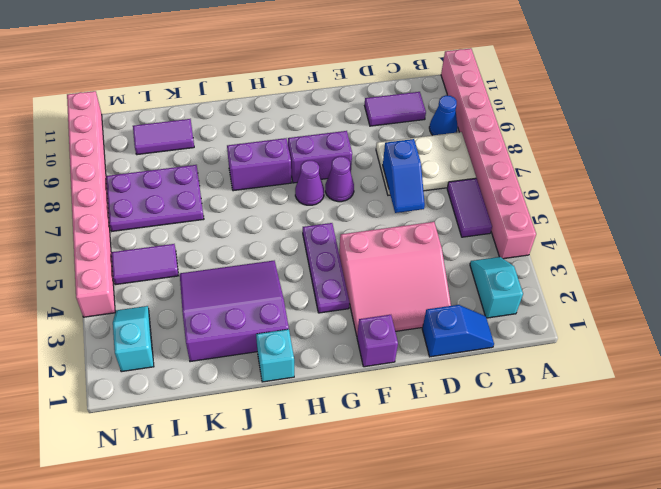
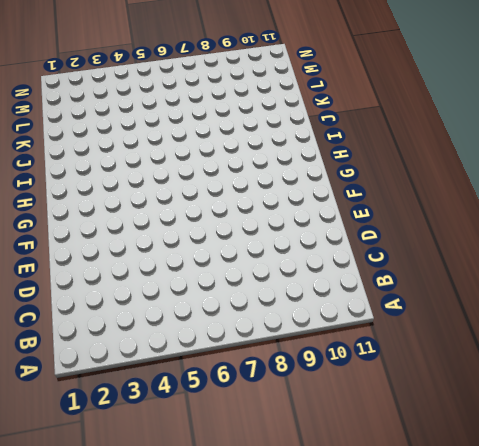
none -> pink 1x8 brick [441,48,536,259]
none -> cyan 1x2 slope [470,257,523,318]
none -> purple 1x2 tile [447,178,492,237]

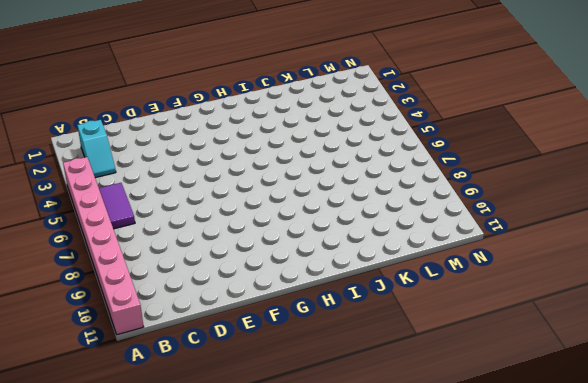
none -> white 2x3 plate [376,132,476,195]
none -> blue 1x1 cone [429,95,458,135]
none -> blue 1x2 slope [422,305,494,357]

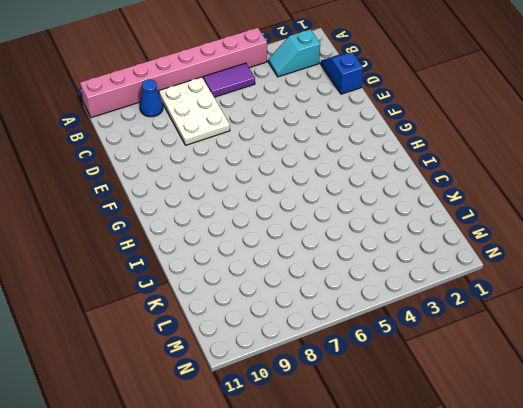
none -> purple 1x2 tile [365,92,426,126]
none -> pink 3x3 slope [339,222,451,336]
none -> purple 1x1 brick [357,315,398,367]

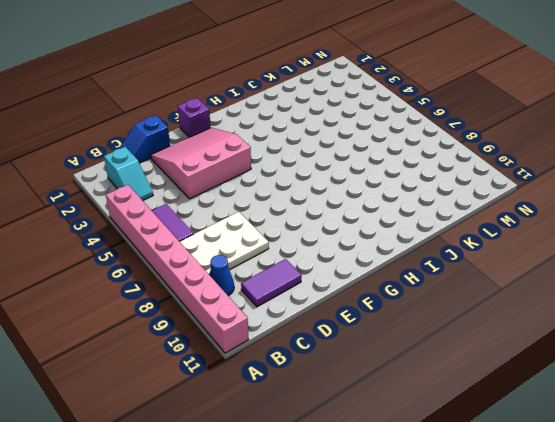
none -> purple 1x1 cone [325,156,354,202]
none -> purple 1x2 brick [288,131,352,183]
none -> purple 1x3 plate [303,223,350,313]

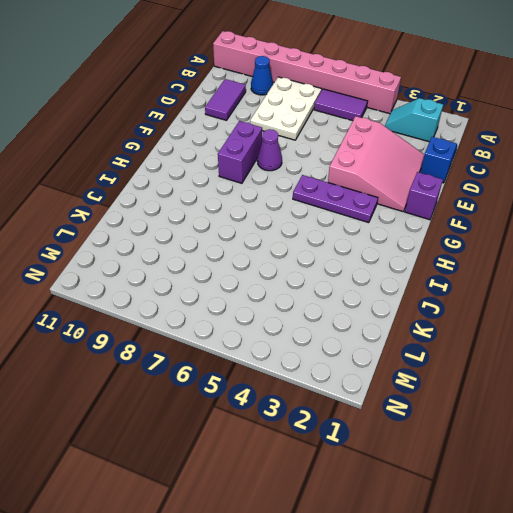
none -> purple 1x1 cone [295,160,324,205]
none -> purple 1x2 brick [227,138,291,191]
none -> cyan 1x1 brick [256,329,294,382]

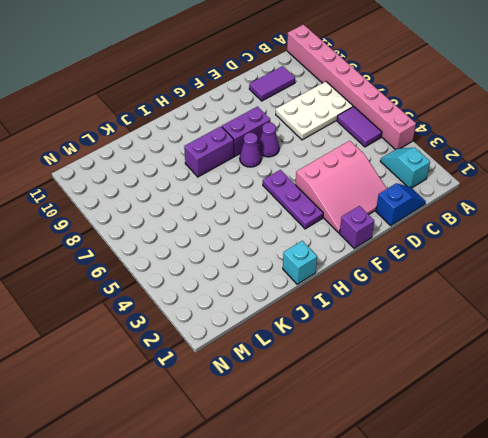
none -> blue 1x1 cone [429,95,458,135]
none -> purple 3x3 slope [180,261,289,362]
none -> purple 2x3 plate [106,165,204,231]

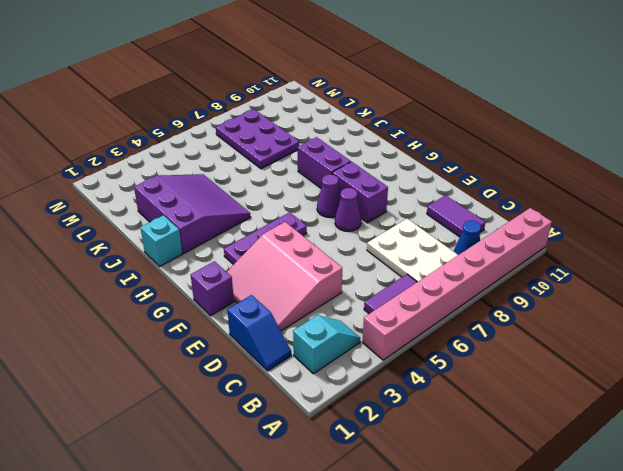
none -> purple 1x2 tile [133,119,194,155]
none -> purple 1x2 tile [111,244,179,285]
none -> cyan 1x2 slope [113,306,154,372]

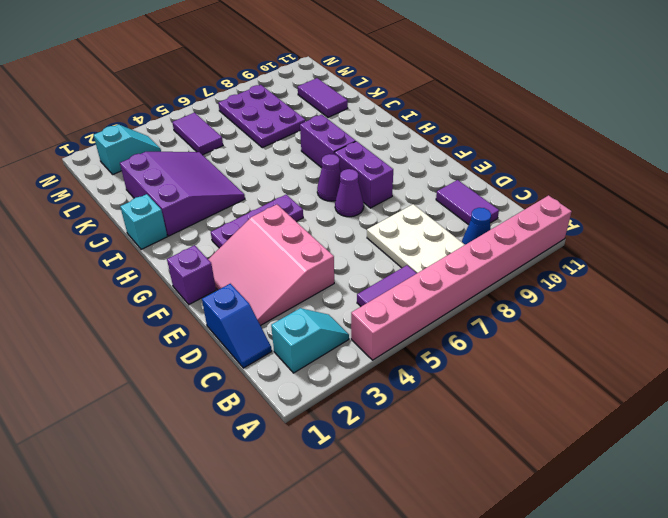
none -> pink 1x8 brick [67,91,115,317]
none -> blue 1x2 slope [383,139,425,213]

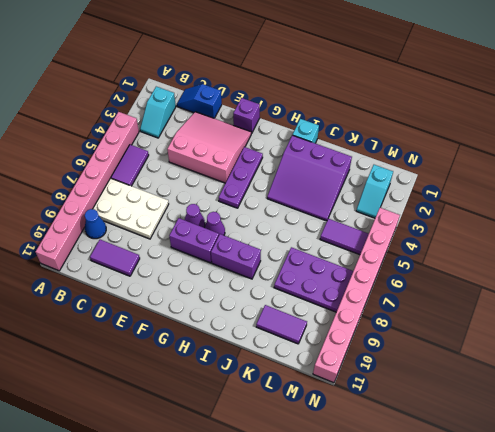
none -> blue 1x2 slope [383,139,425,213]

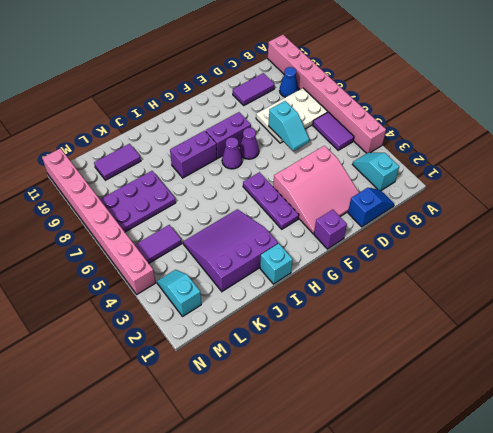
cyan 1x2 slope [269,101,309,151] -> blue 1x2 slope [383,139,425,213]

